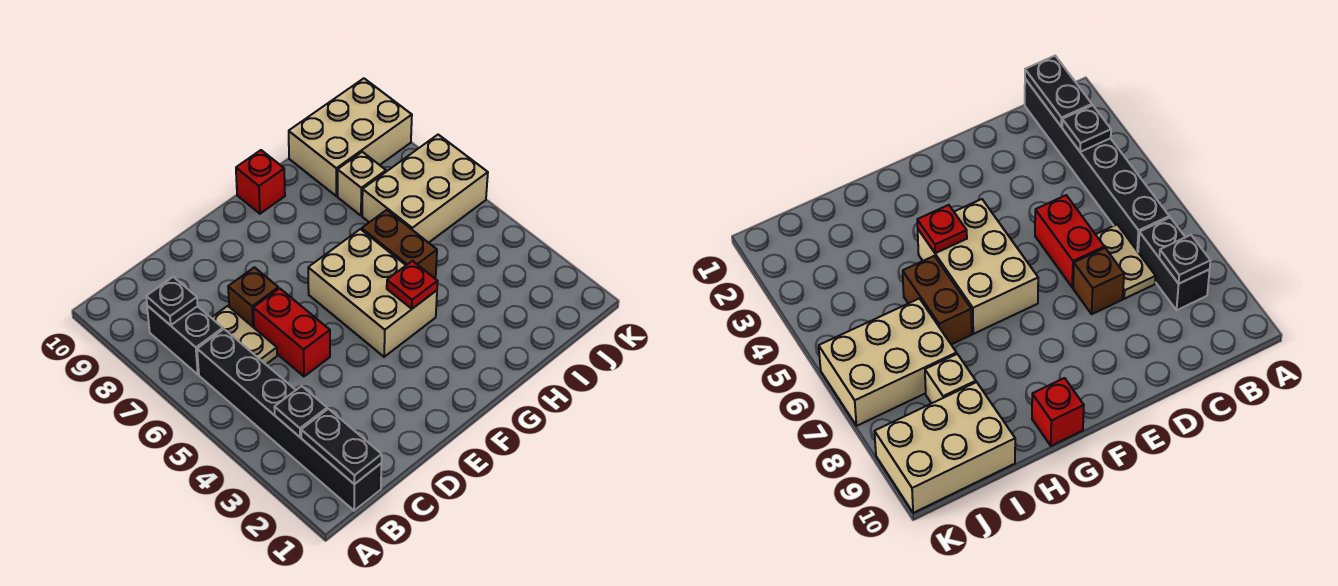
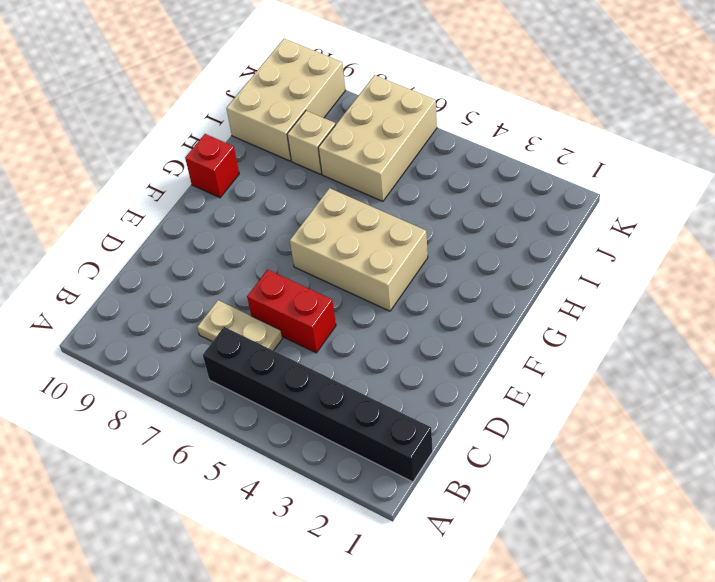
none -> black 1x2 brick [147,306,223,374]
none -> brown 1x1 brick [228,267,278,327]
none -> brown 1x2 brick [362,210,437,278]

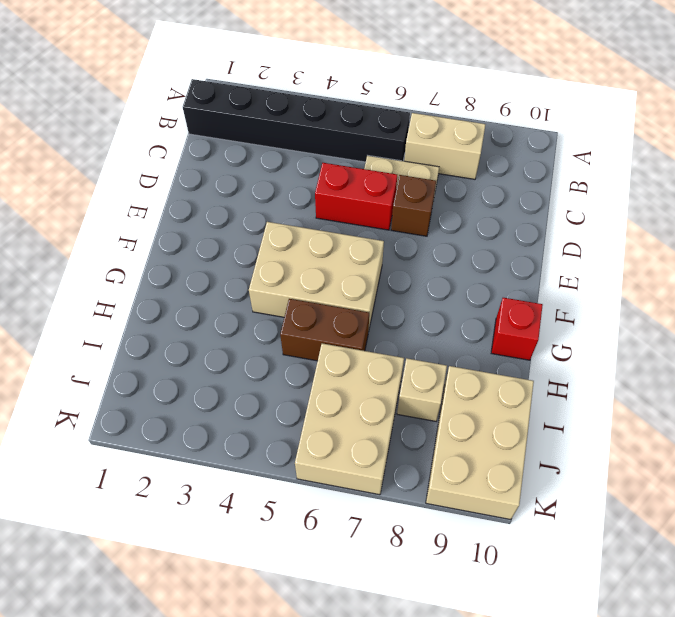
tan 1x2 brick [404,113,486,179] -> black 1x2 brick [147,306,223,374]
none -> black 1x2 plate [301,409,382,484]
none -> black 1x1 plate [275,386,327,437]
none -> black 1x1 plate [146,277,198,325]

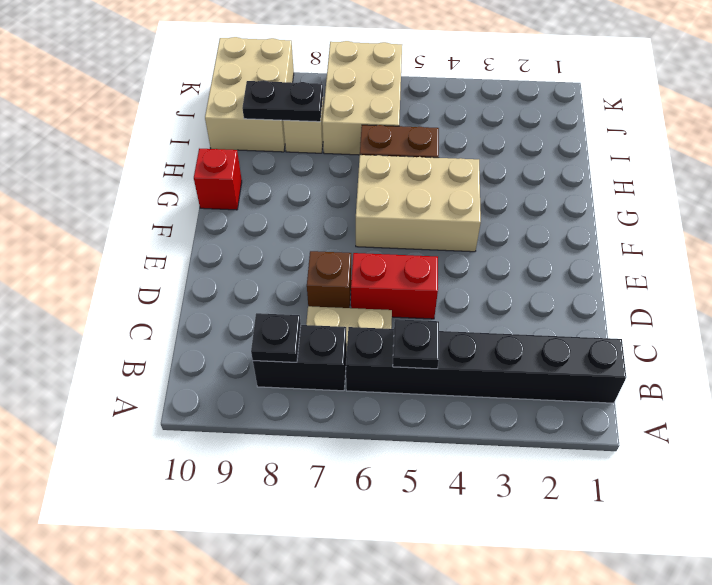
black 1x1 plate [393,319,439,369] -> black 1x1 plate moved to [275,386,327,437]
black 1x2 plate [242,80,323,122] -> black 1x2 plate moved to [301,409,382,484]
none -> red 1x1 plate [387,261,438,309]

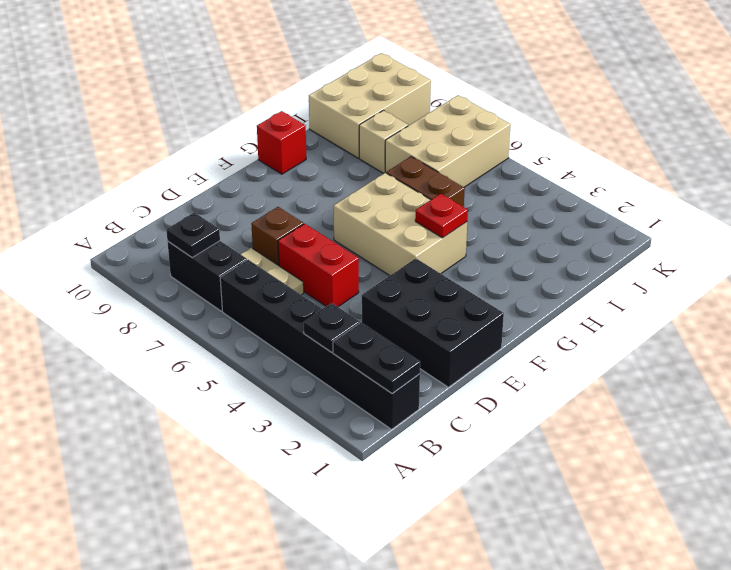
black 2x3 brick [362,258,504,387] -> none

